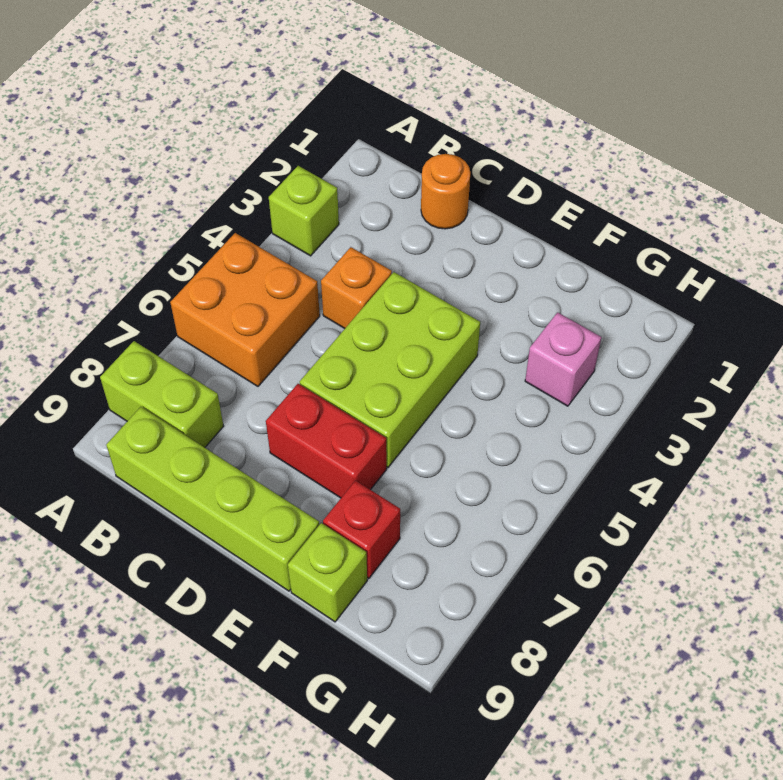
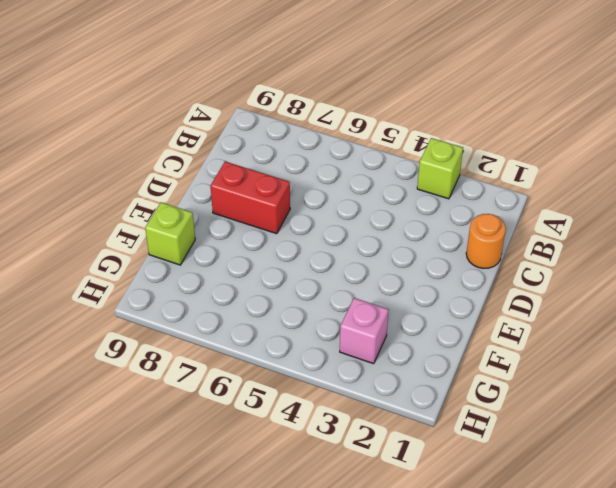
red 1x2 brick [211,161,290,234] -> red 1x2 brick turned to [266,384,387,498]
none -> orange 2x2 brick [170,233,320,386]
none -> lime 1x2 brick [100,341,224,448]

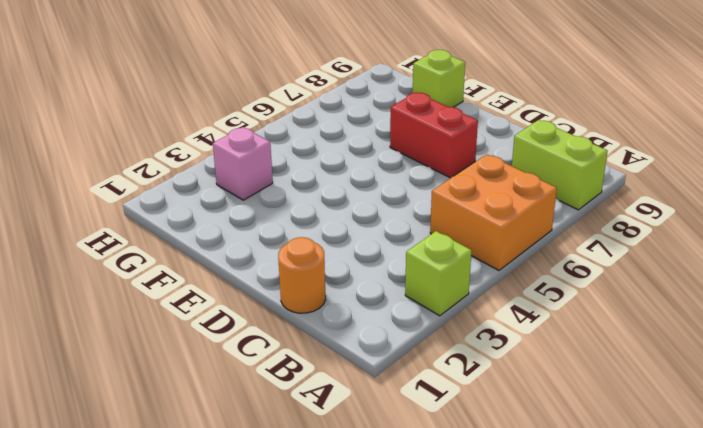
none -> lime 1x4 brick [106,407,319,591]
none -> orange 1x1 brick [321,247,392,329]

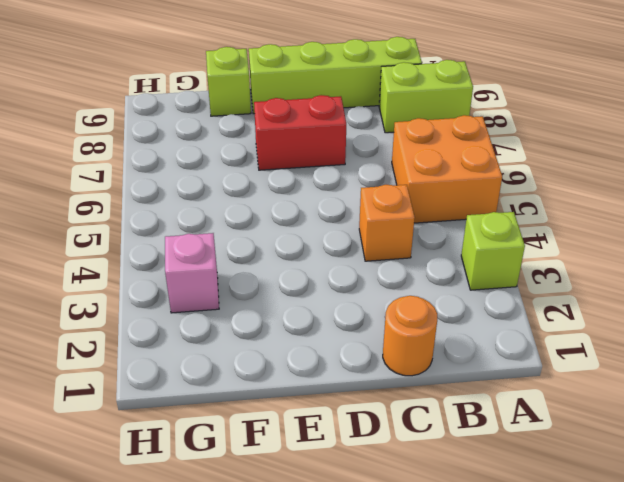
none -> lime 2x3 brick [300,272,480,467]
none -> red 1x1 brick [323,481,400,579]

